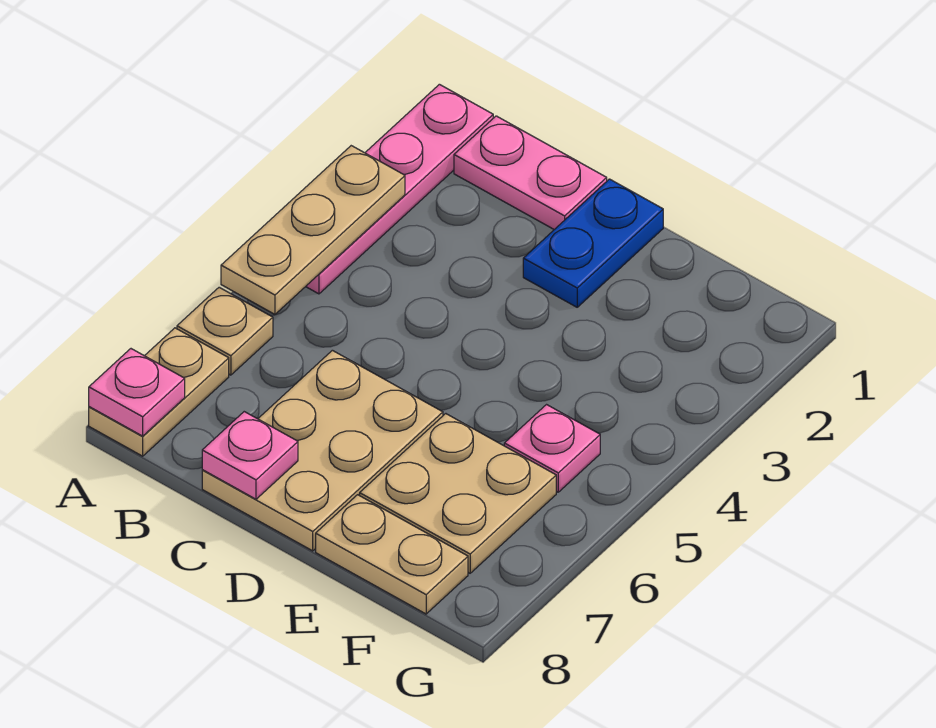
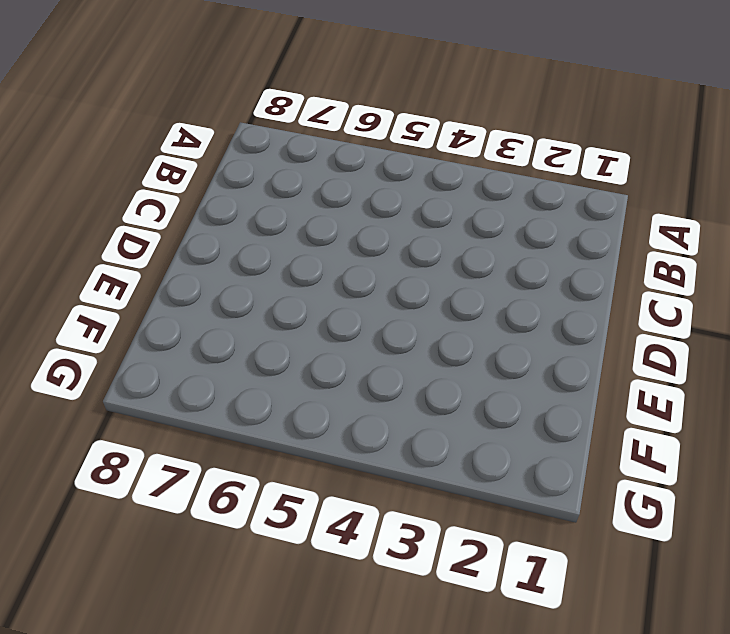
none -> pink 1x4 plate [306,84,493,294]
none -> tan 1x1 plate [177,287,273,375]
none -> tan 1x2 plate [89,328,229,456]

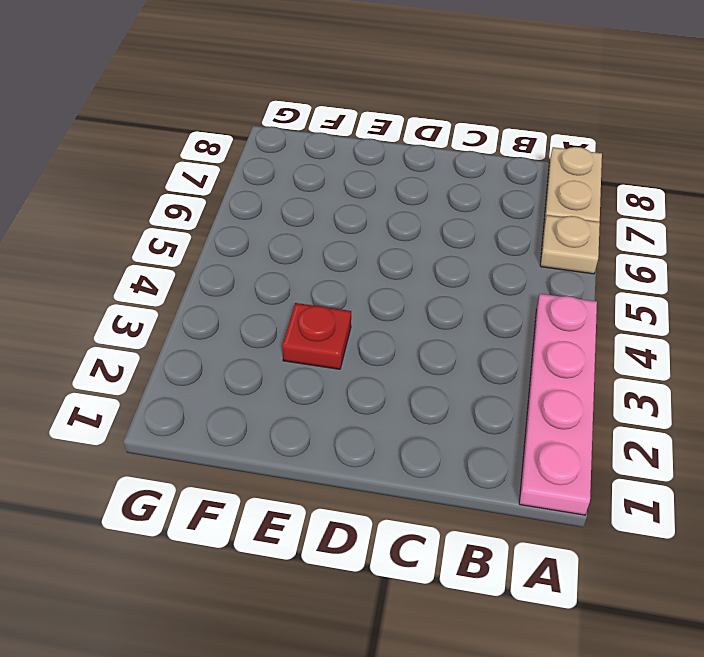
red 1x1 plate [282,303,351,369] -> none
none -> pink 1x2 plate [454,116,607,229]
none -> tan 2x3 plate [202,350,443,551]
none -> blue 1x2 plate [523,179,663,307]

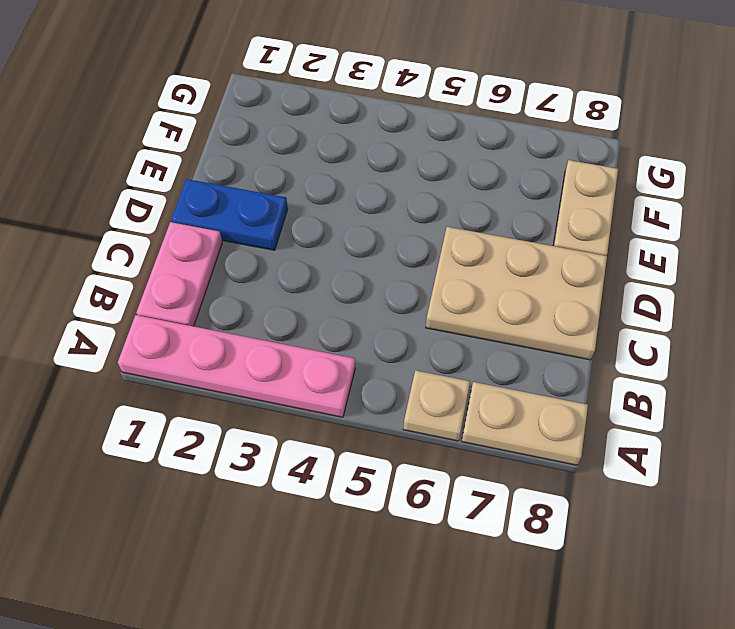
none -> tan 2x2 plate [360,414,556,573]
none -> pink 1x1 plate [504,405,600,492]
none -> tan 1x3 plate [221,146,405,314]

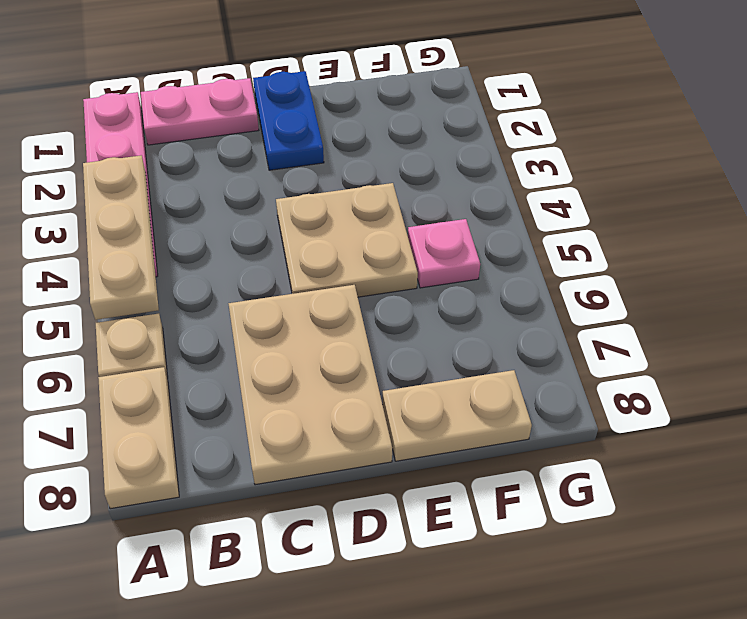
tan 2x2 plate [276,183,418,297] -> tan 2x2 plate moved to [360,414,556,573]
none -> pink 1x1 plate [89,349,185,436]
none -> pink 1x1 plate [202,412,298,499]

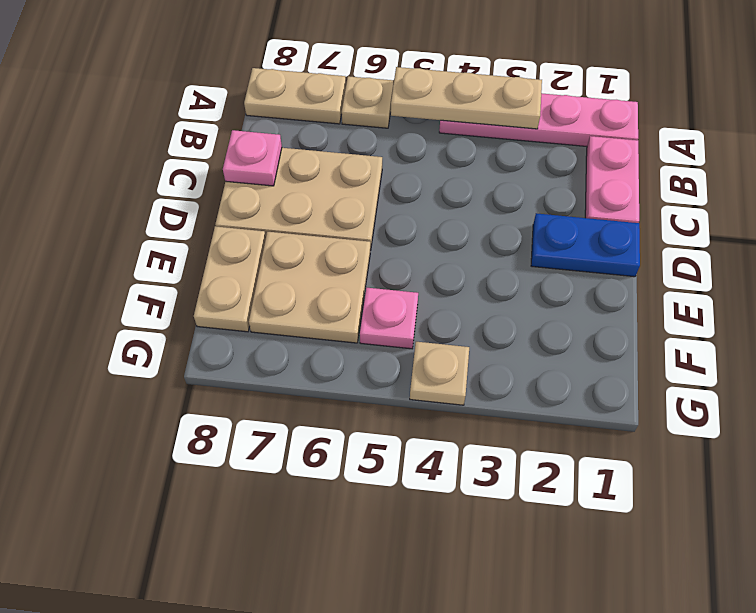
tan 1x1 plate [410,342,469,405] -> none
none -> pink 1x1 plate [89,349,185,436]

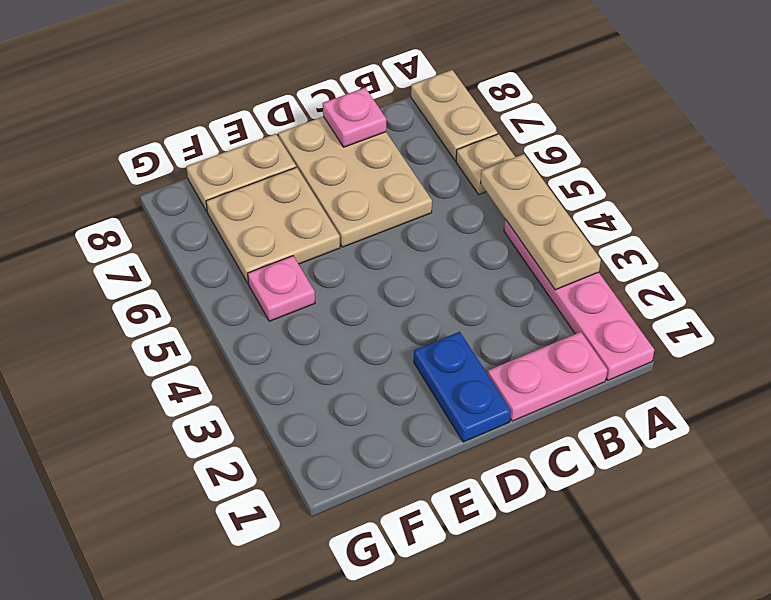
none -> pink 1x1 plate [89,349,185,436]

